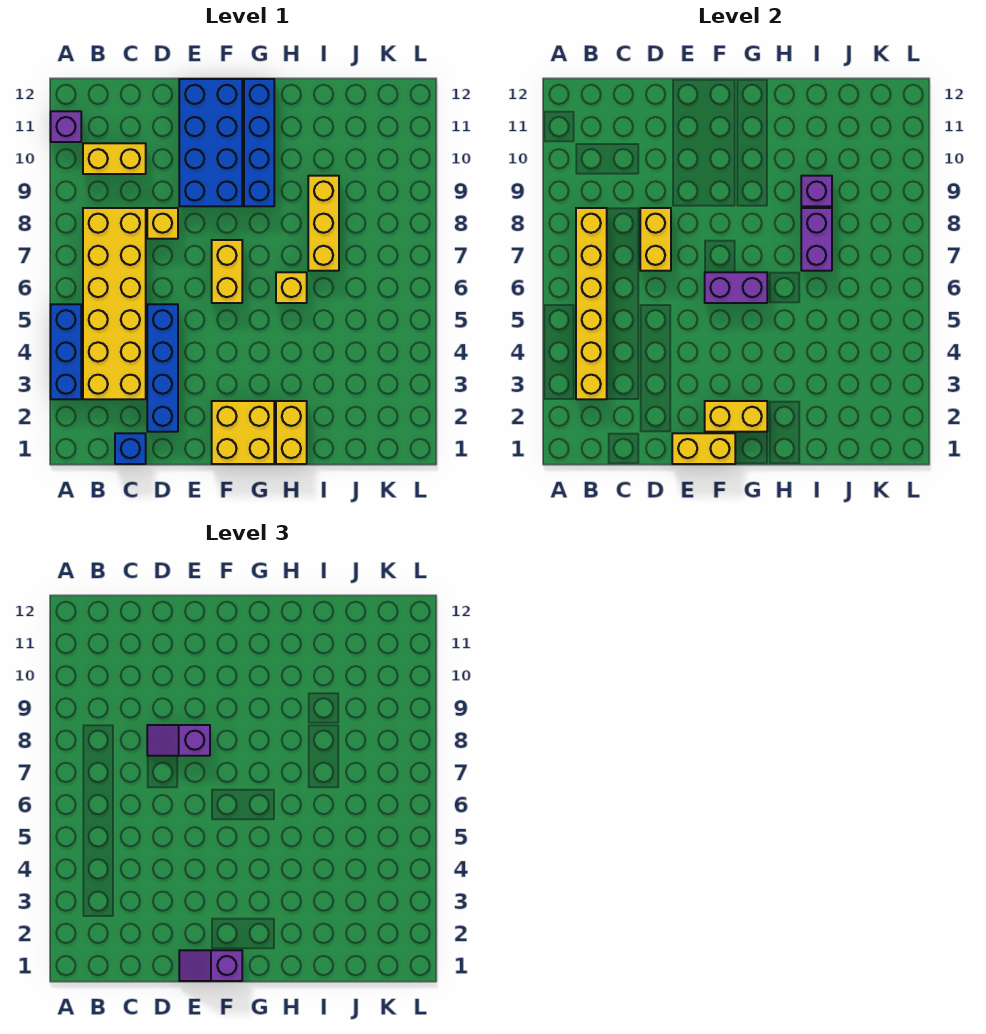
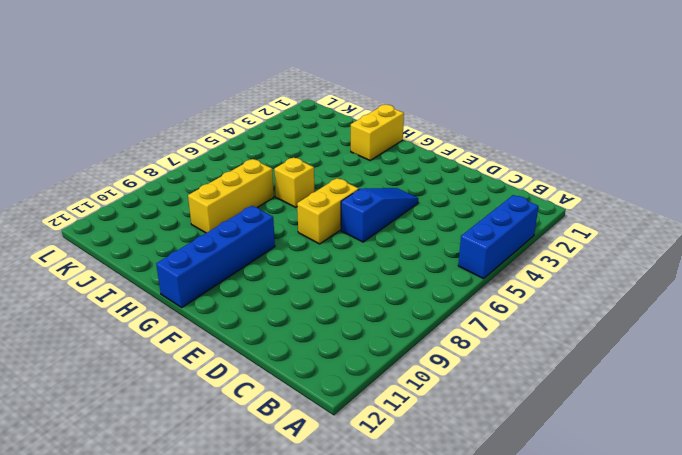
blue 1x3 slope [341,188,418,242] -> none
none -> purple 1x1 brick [51,111,81,142]
none -> yellow 2x6 brick [83,208,146,399]
none -> yellow 1x2 brick [83,143,146,174]

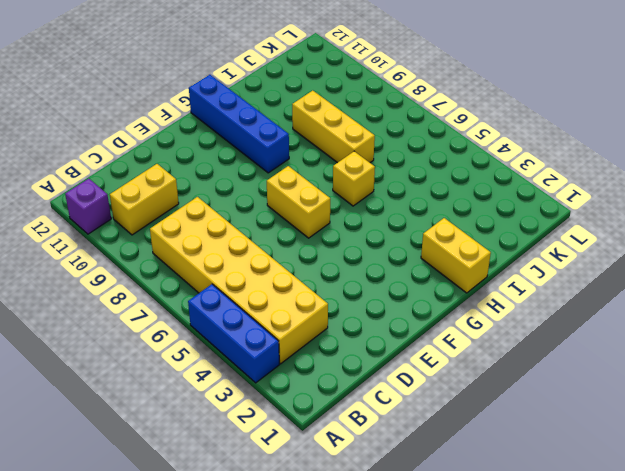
none -> blue 1x1 brick [115,433,146,464]
none -> blue 1x4 brick [147,304,178,432]
none -> yellow 1x1 brick [147,208,178,239]

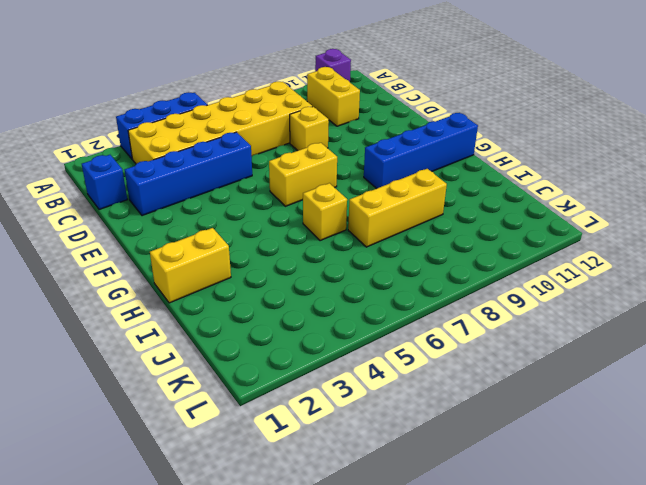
none -> blue 2x4 brick [179,79,242,206]
none -> yellow 2x2 brick [212,401,274,464]
none -> yellow 1x6 brick [576,208,607,399]

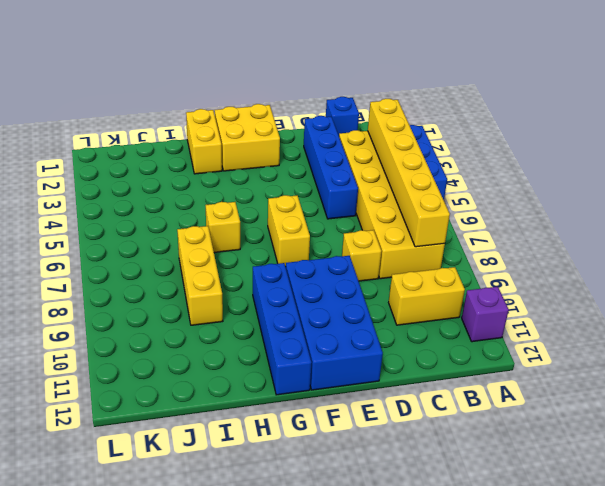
none -> yellow 1x2 brick [640,208,671,271]
none -> yellow 1x2 brick [672,433,735,464]
none -> yellow 1x2 brick [705,401,767,432]

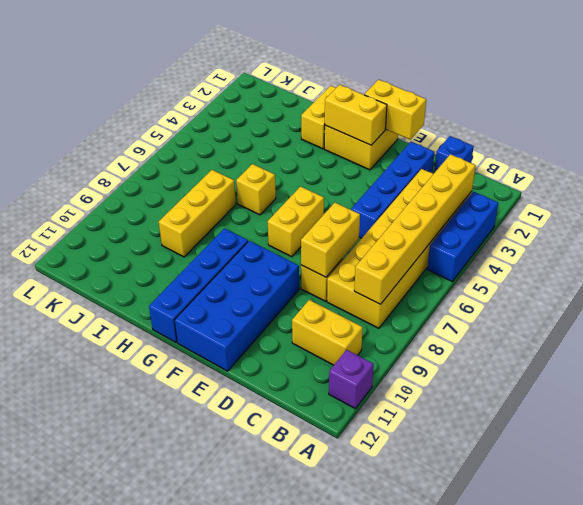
none -> purple 1x2 brick [705,272,767,303]
none -> purple 1x2 brick [801,208,832,271]
none -> purple 1x1 brick [801,176,832,206]

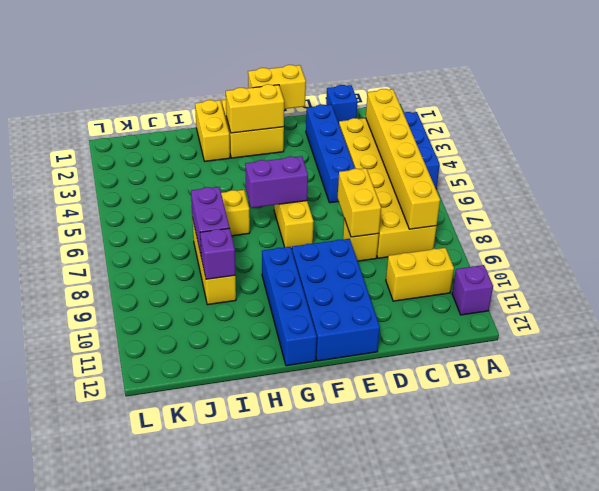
none -> purple 1x2 slope [147,725,210,756]
none -> purple 1x2 slope [179,950,242,981]

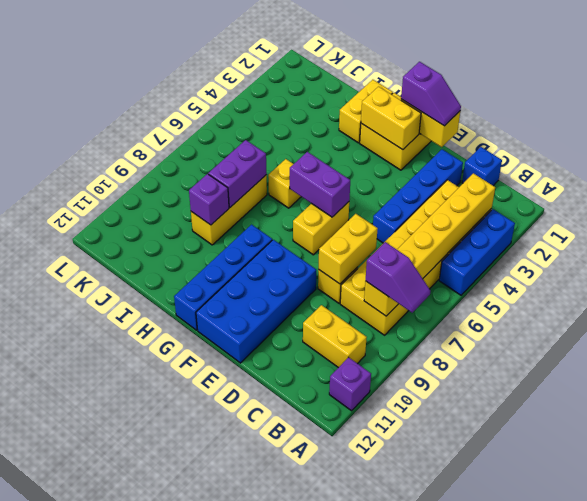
purple 1x2 slope [366,242,430,313] -> purple 1x2 slope moved to [147,725,210,756]

